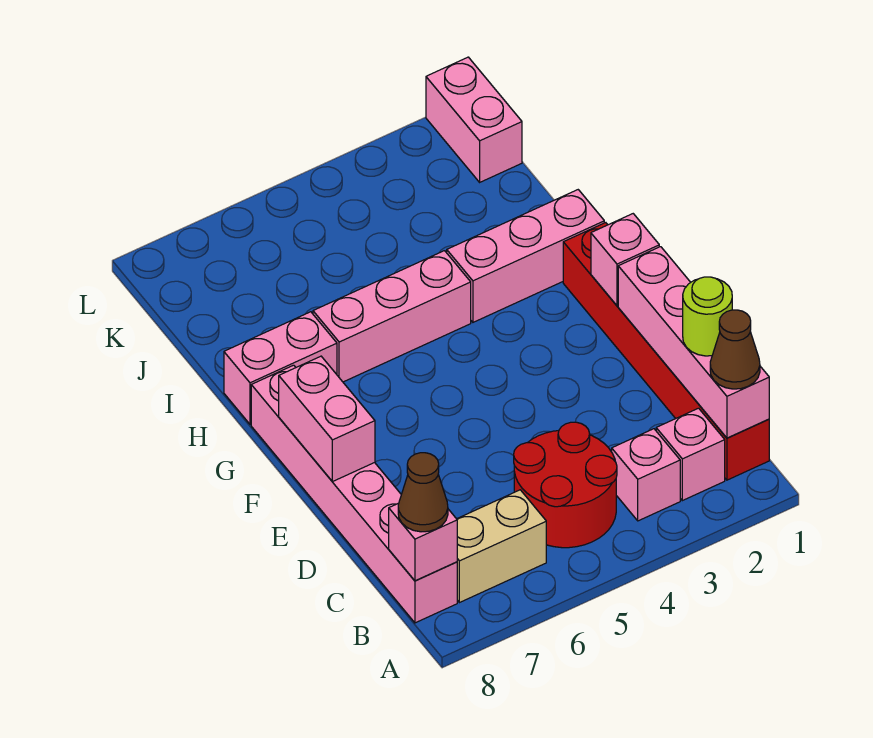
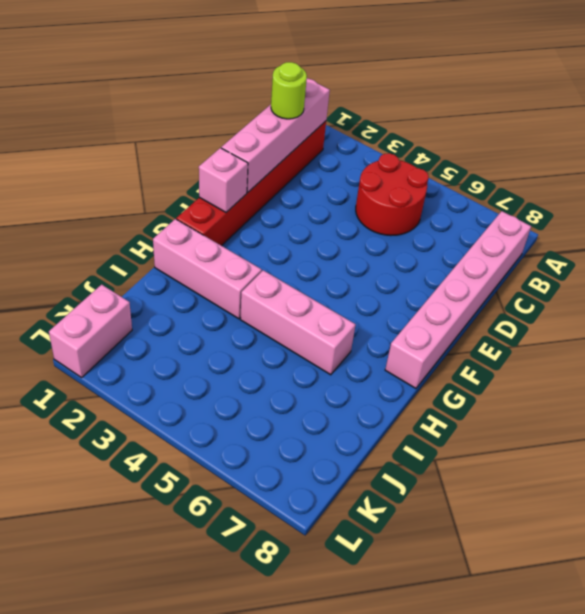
none -> pink 1x1 brick [656,408,725,501]
none -> pink 1x1 brick [612,429,680,521]
none -> tan 1x2 brick [457,490,546,603]

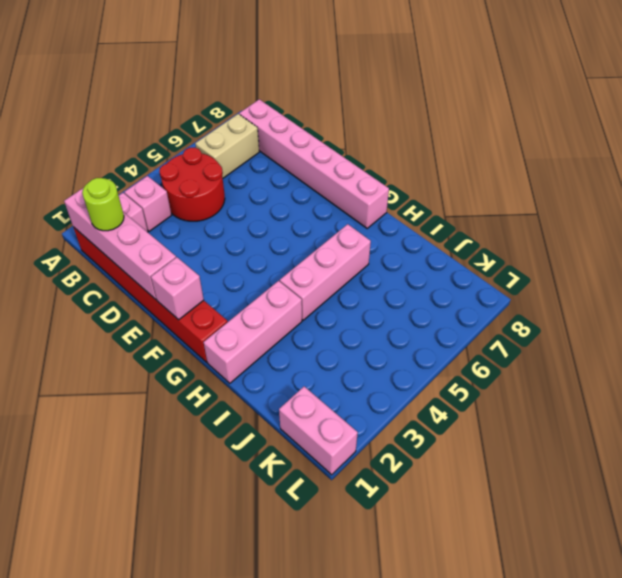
none -> pink 1x2 brick [224,312,337,424]
none -> pink 1x1 brick [389,503,457,581]
none -> pink 1x2 brick [279,356,375,482]

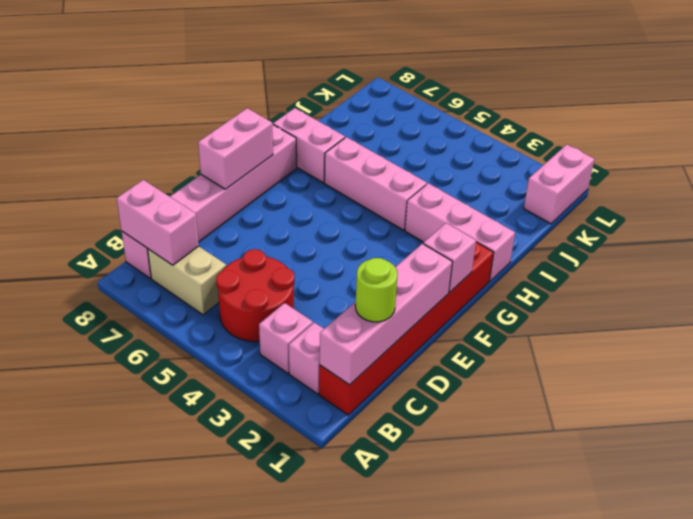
pink 1x2 brick [117,180,199,265] -> pink 1x1 brick [389,503,457,581]
none -> brown 1x1 cone [710,310,760,389]
none -> brown 1x1 cone [398,453,448,532]

